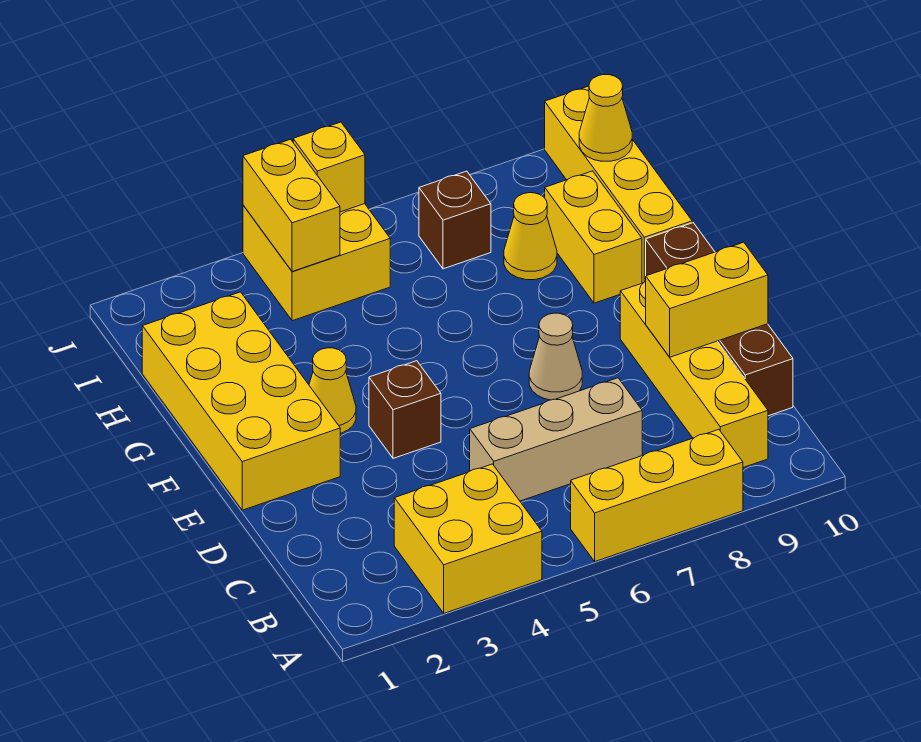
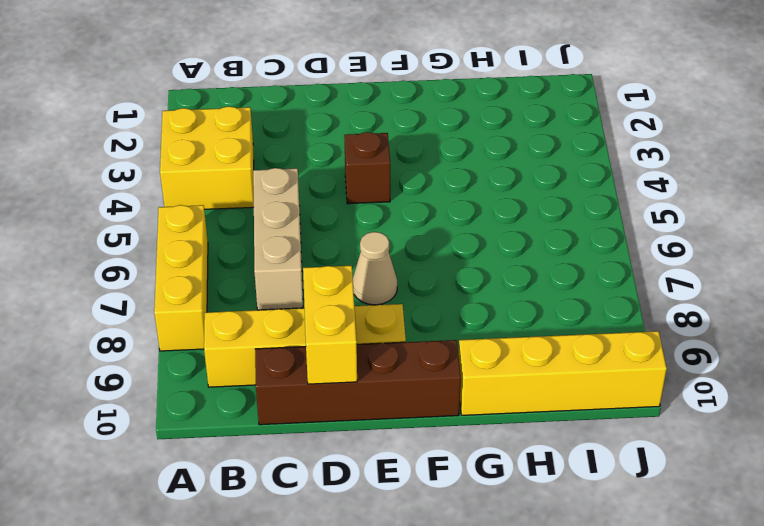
none -> yellow 2x4 brick [142,292,340,510]
none -> yellow 1x1 cone [309,348,356,433]
none -> yellow 1x2 brick [545,171,642,303]

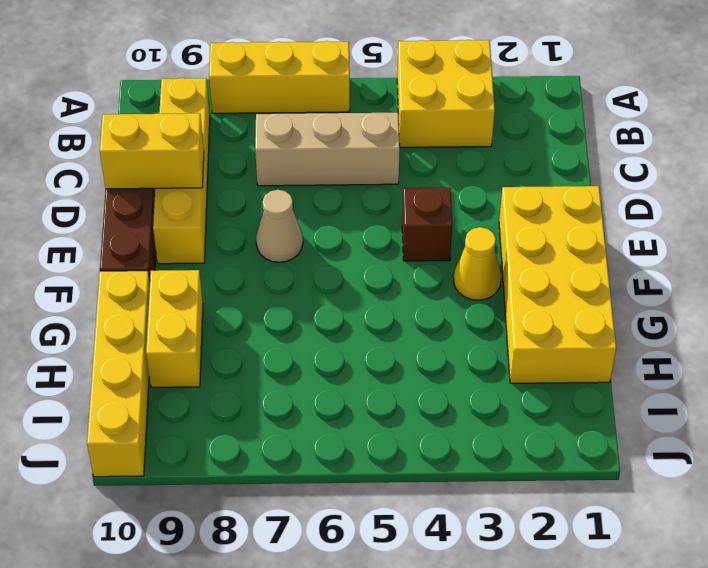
none -> yellow 1x1 cone [504,193,557,280]
none -> yellow 2x2 brick [243,204,390,321]
none -> brown 1x1 brick [419,171,491,269]

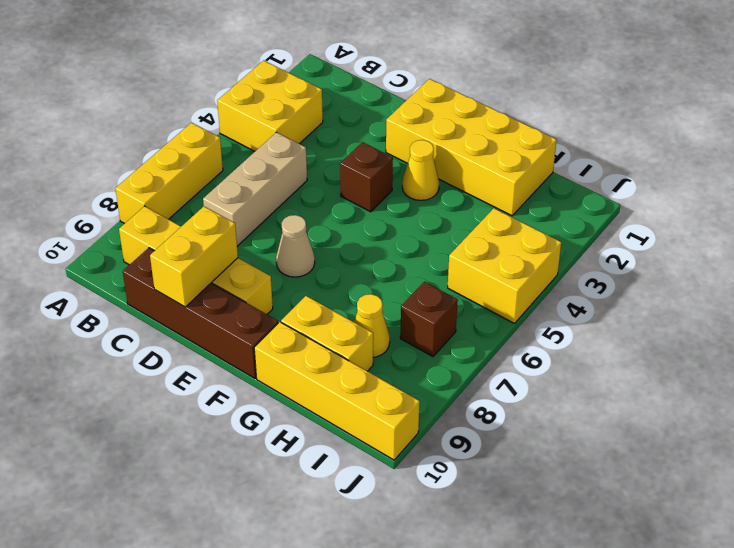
none -> yellow 1x2 brick [243,139,340,272]
none -> yellow 1x1 cone [579,75,632,161]
none -> yellow 1x1 brick [293,122,365,212]

